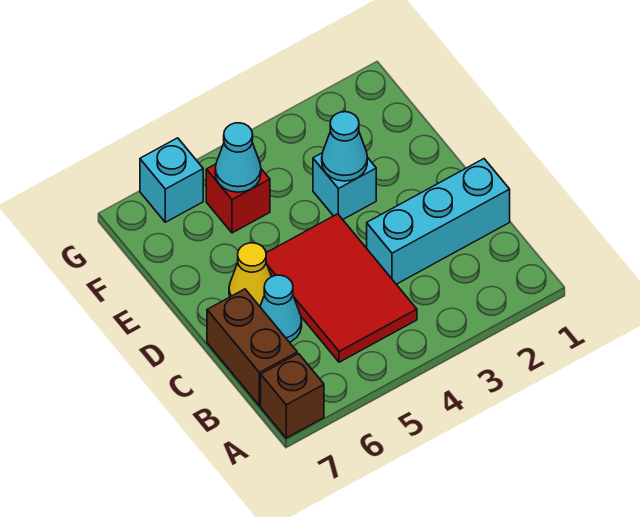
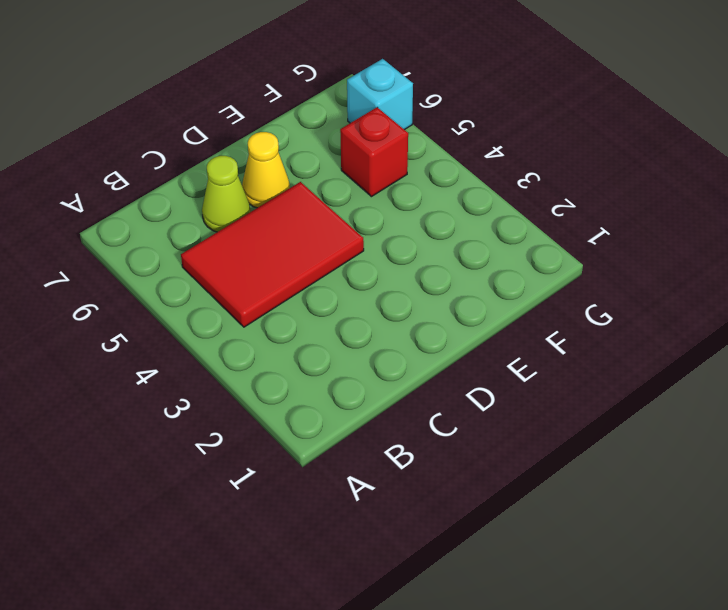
lime 1x1 cone [202,156,250,232] -> cyan 1x1 cone [260,275,302,342]
none -> brown 1x1 brick [261,354,324,438]
none -> brown 1x2 brick [207,289,297,406]

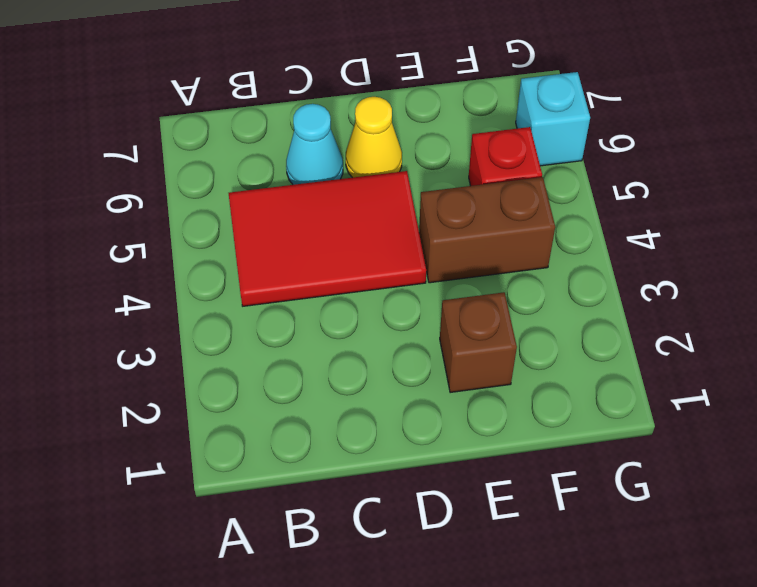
brown 1x1 brick [440,292,517,393] -> brown 1x1 brick moved to [261,354,324,438]
brown 1x2 brick [419,177,555,283] -> brown 1x2 brick moved to [207,289,297,406]
none -> cyan 1x3 brick [367,159,510,284]
none -> cyan 1x1 brick [313,153,376,219]

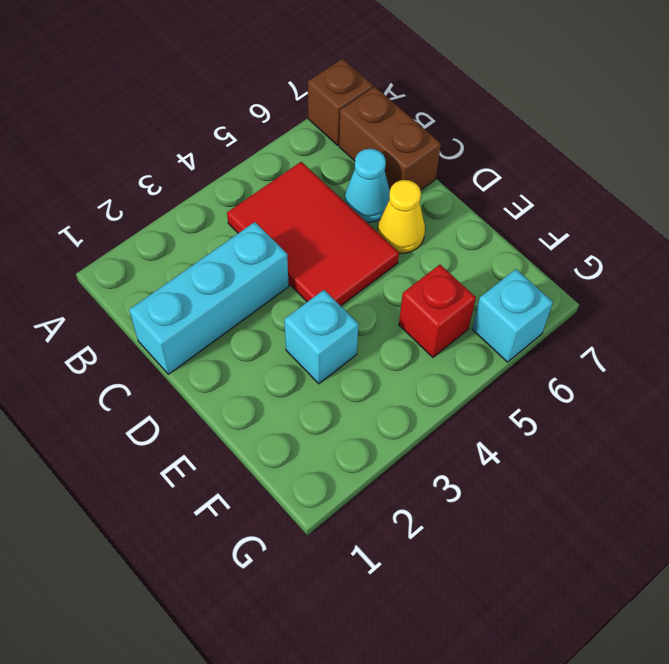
none -> cyan 1x1 cone [322,112,367,181]
none -> cyan 1x1 cone [215,123,261,192]

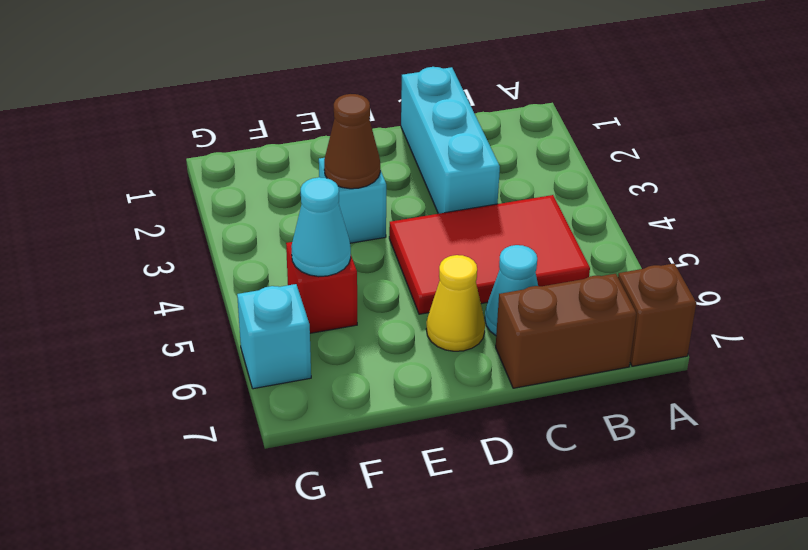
brown 1x1 cone [324,94,380,189] -> cyan 1x1 cone [322,112,367,181]

